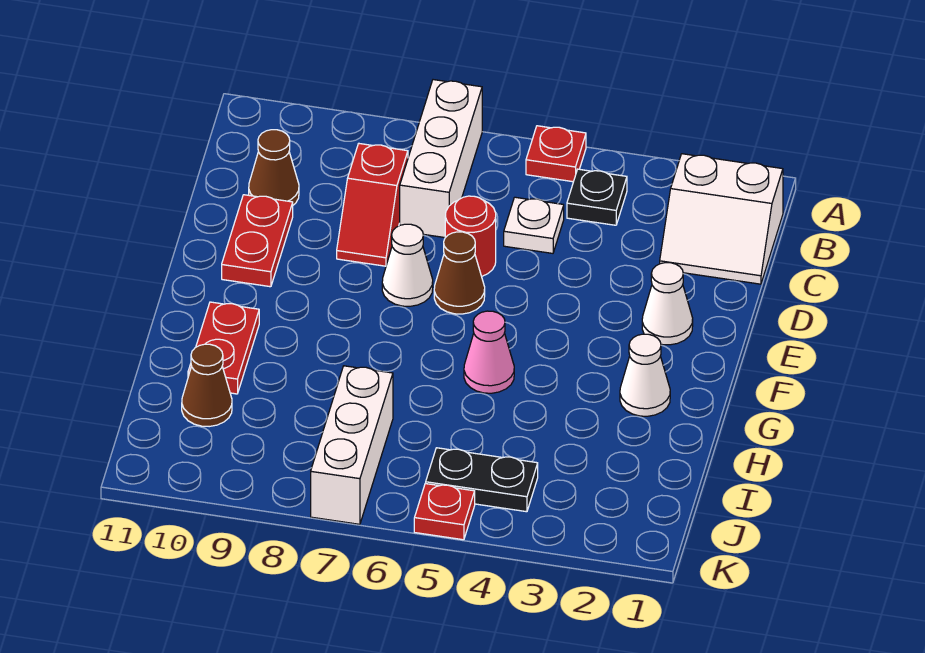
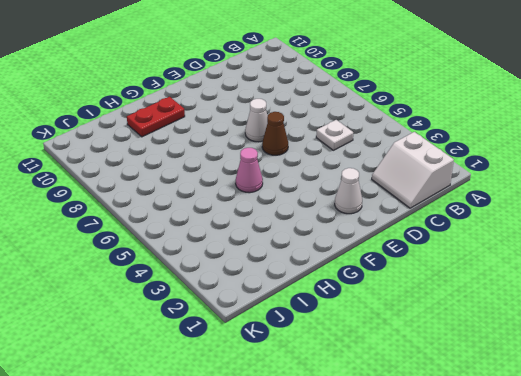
none -> red 1x1 plate [526,126,586,182]
none -> white 1x3 brick [400,80,482,238]
none -> black 1x1 plate [567,169,627,225]

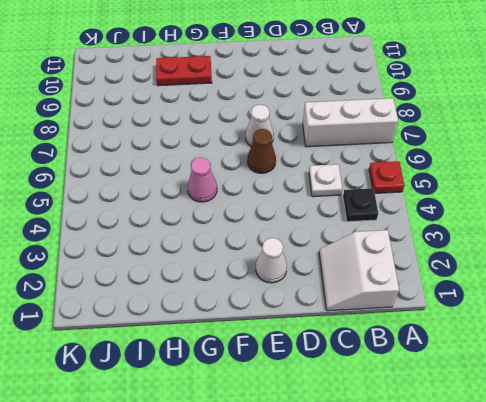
none -> red 1x2 slope [337,144,408,266]
none -> brown 1x1 cone [249,130,299,205]
none -> red 1x1 round brick [445,196,496,276]

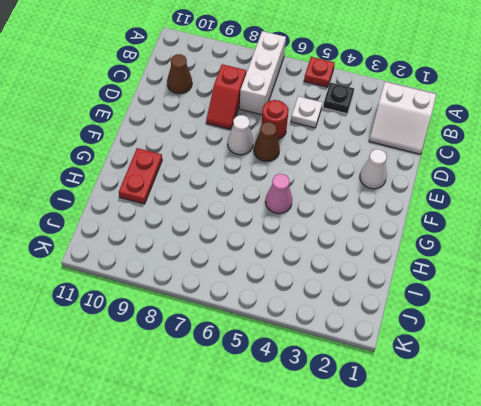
none -> red 1x2 plate [222,195,293,287]
none -> white 1x1 cone [620,334,670,416]
none -> white 1x3 brick [311,366,393,524]

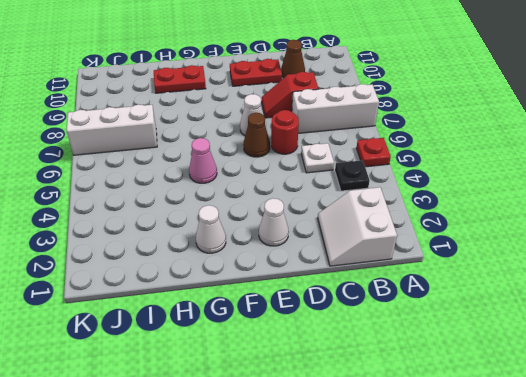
none -> brown 1x1 cone [182,344,232,427]
none -> black 1x2 plate [426,448,538,512]
none -> red 1x1 plate [414,483,475,540]

